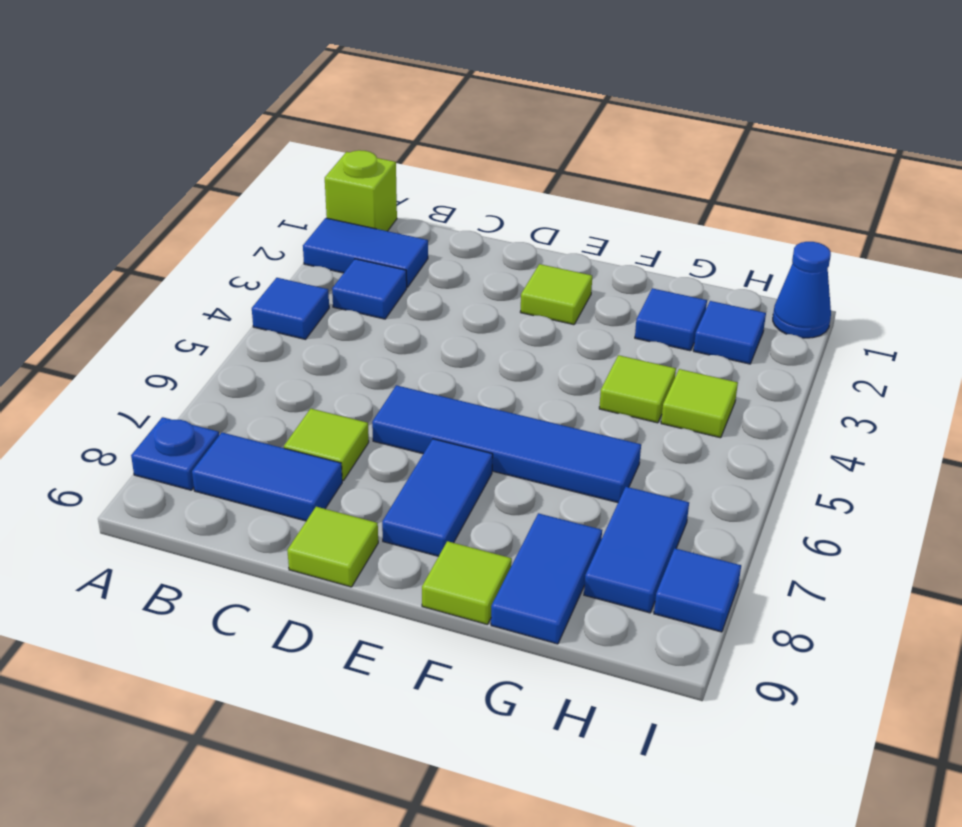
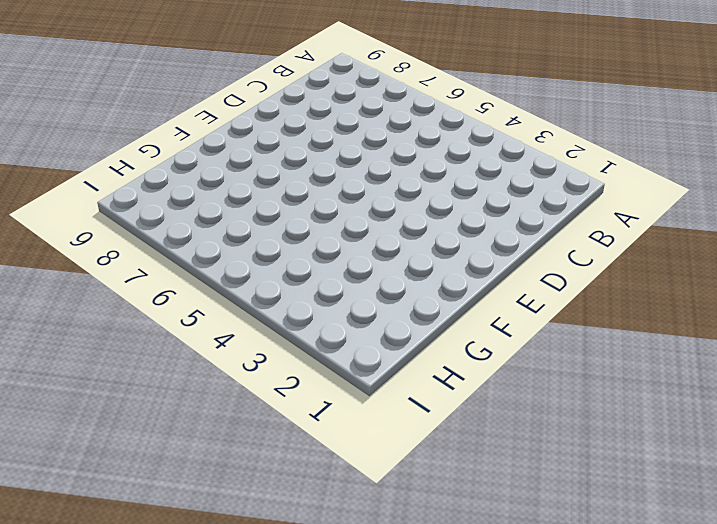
none -> lime 1x1 brick [325,150,397,231]
none -> blue 1x2 tile [303,218,428,287]
none -> blue 1x1 tile [252,278,329,339]

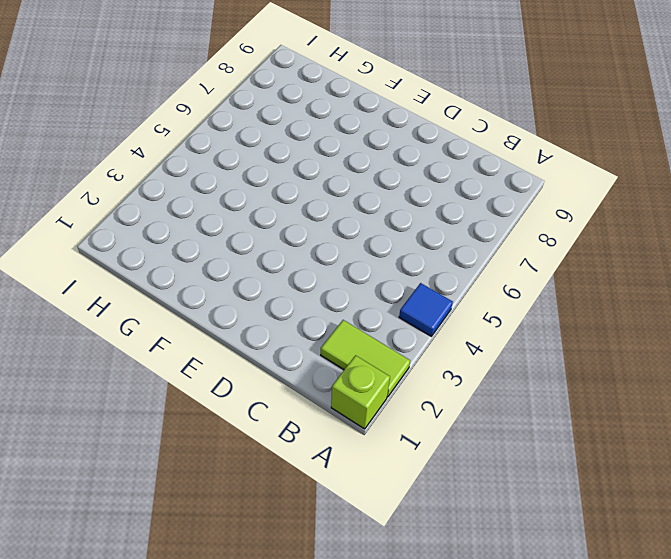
lime 1x2 tile [321,320,410,397] -> blue 1x2 tile [303,218,428,287]
none -> blue 1x1 plate [131,417,219,490]
none -> blue 1x1 tile [332,259,407,319]
none -> blue 1x2 tile [192,433,342,521]

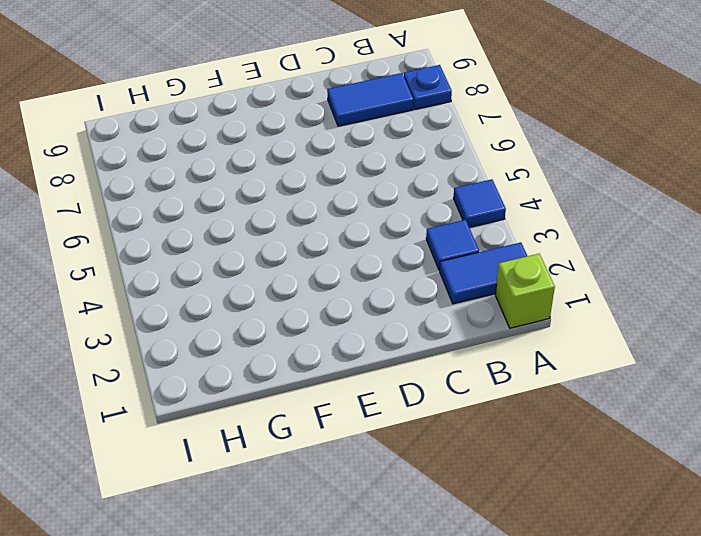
none -> lime 1x1 tile [284,409,369,481]
none -> blue 1x4 tile [372,385,641,503]
none -> lime 1x1 tile [287,507,378,587]

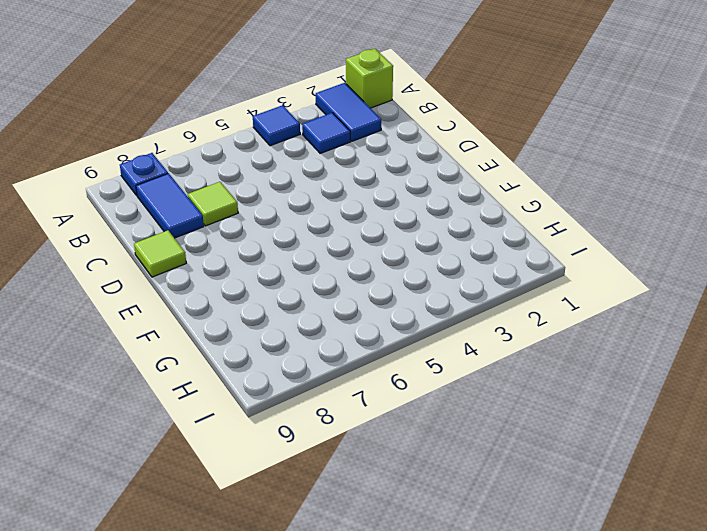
none -> blue 1x4 tile [372,385,641,503]
none -> lime 1x1 tile [521,264,592,325]
none -> blue 1x2 tile [382,439,493,556]

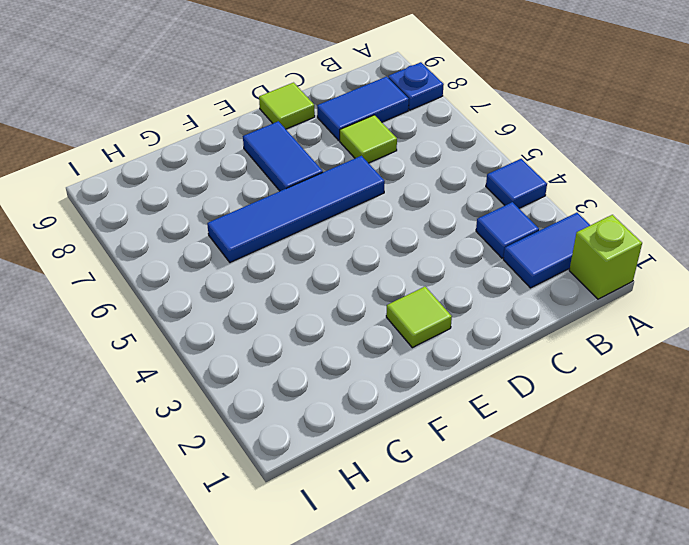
none -> lime 1x1 tile [422,541,512,625]
none -> blue 1x1 tile [635,288,707,351]
none -> lime 1x1 tile [599,355,676,423]

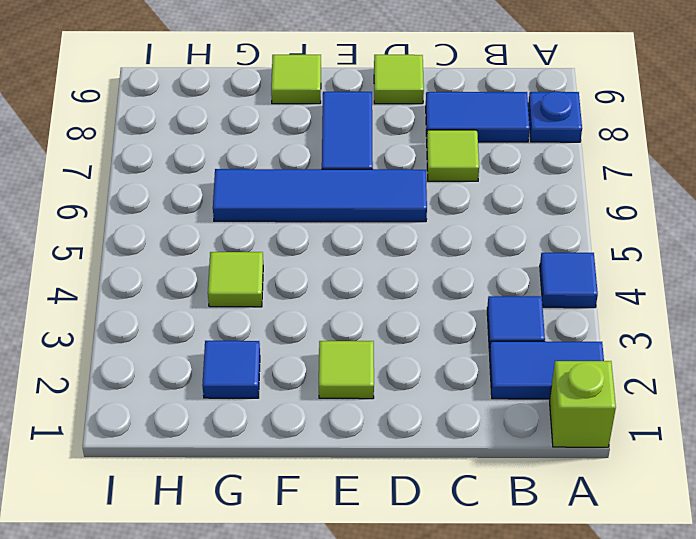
none -> blue 1x2 tile [491,513,602,644]
none -> blue 1x1 tile [694,301,766,364]
none -> lime 1x1 tile [661,369,738,438]

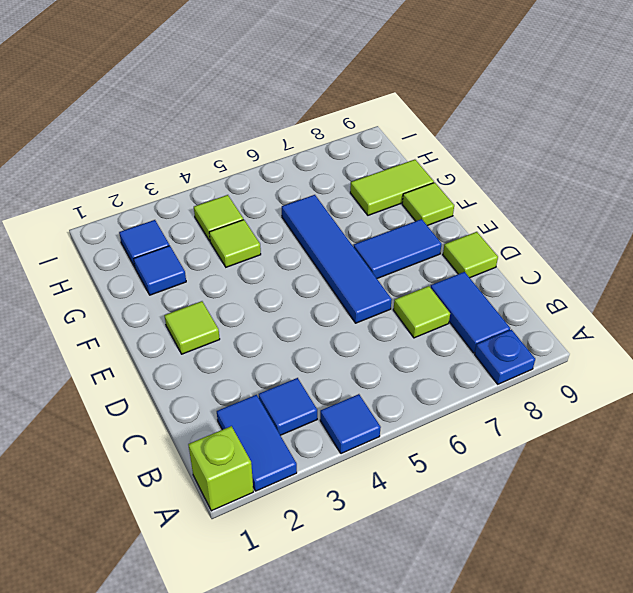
lime 1x2 tile [350,160,434,215] -> blue 1x2 tile [491,513,602,644]
none -> blue 1x2 tile [584,487,689,613]
none -> blue 1x1 cone [773,242,831,338]
none -> blue 1x1 tile [654,548,741,632]

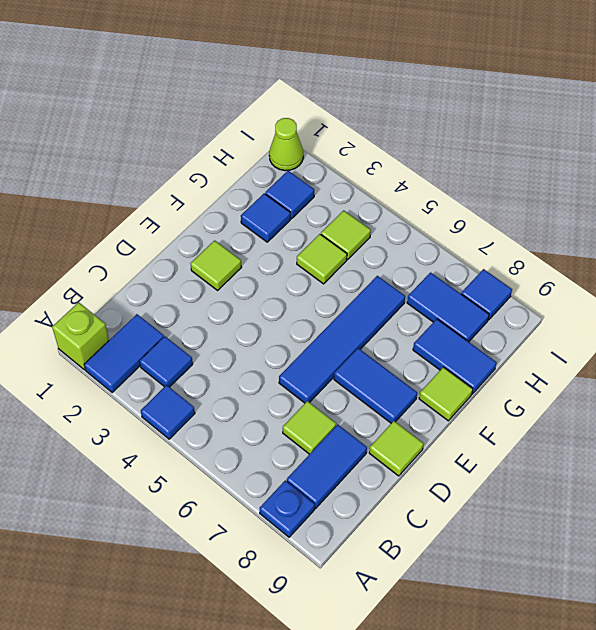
lime 1x1 cone [269,118,303,171] -> blue 1x1 cone [773,242,831,338]

